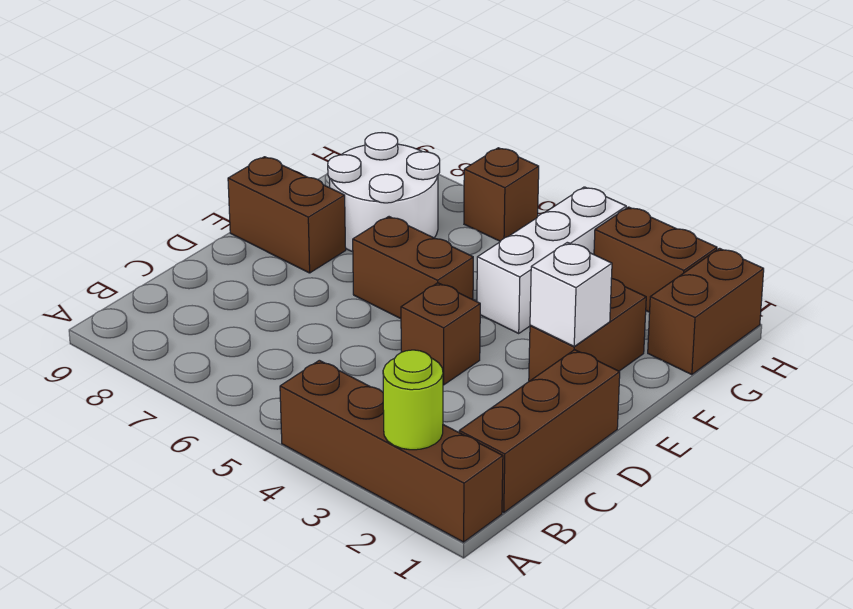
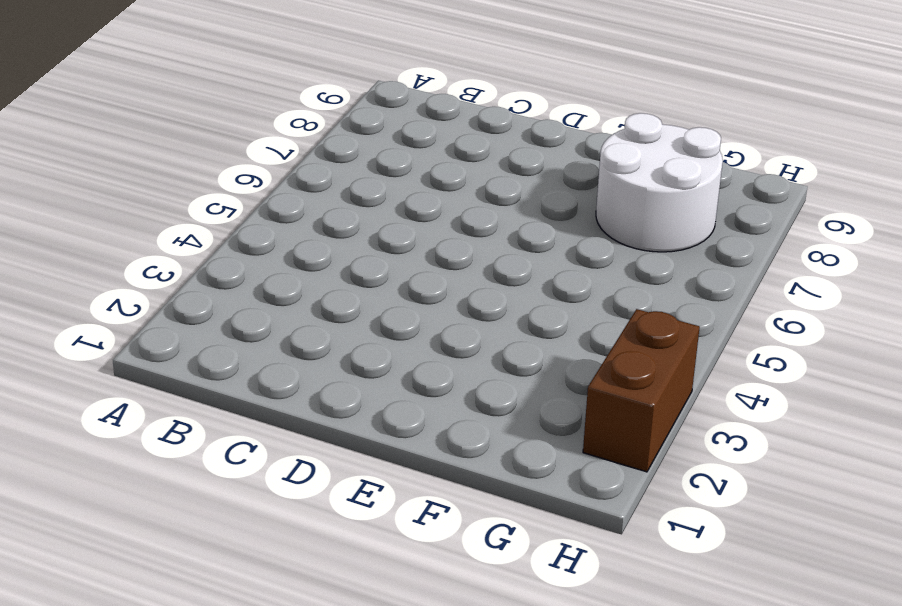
none -> brown 1x4 brick [280,360,503,542]
none -> brown 1x3 brick [459,350,620,513]
none -> brown 1x1 brick [401,283,480,385]

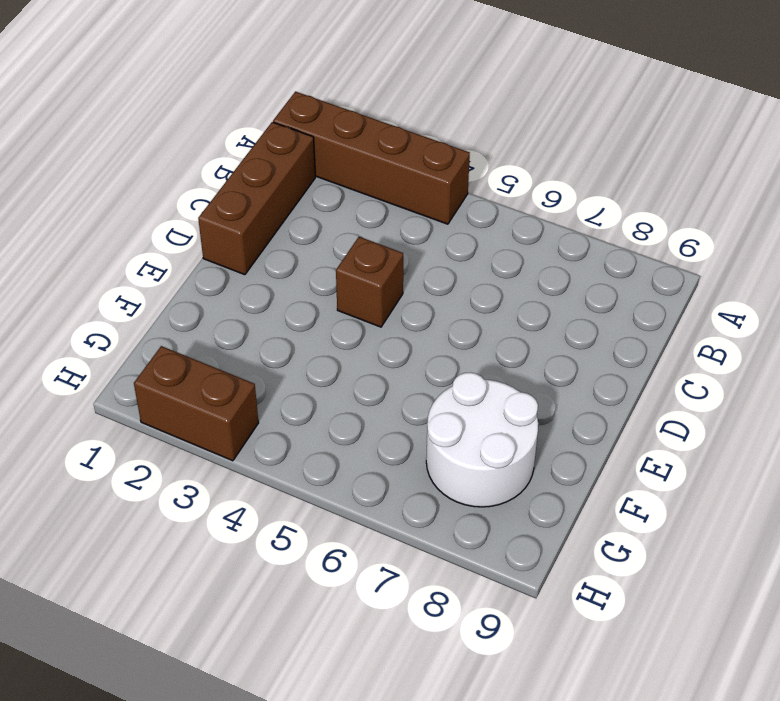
none -> brown 1x2 brick [529,279,646,381]
none -> brown 1x2 brick [353,217,473,319]
none -> brown 1x2 brick [228,157,346,273]

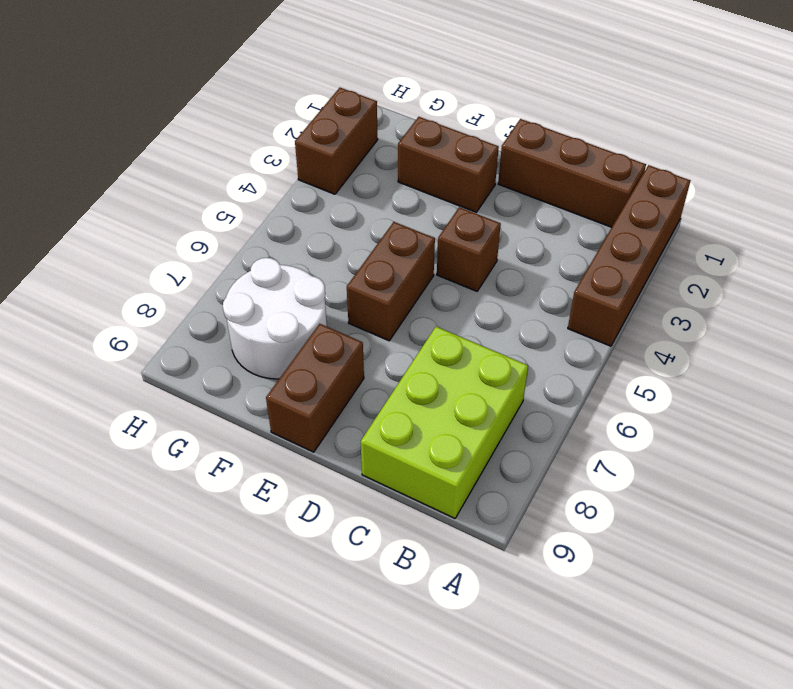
lime 2x3 brick [361,327,528,518] -> none
none -> white 1x3 brick [477,187,626,333]
none -> brown 1x2 brick [648,248,764,375]
none -> brown 1x1 brick [464,148,539,241]

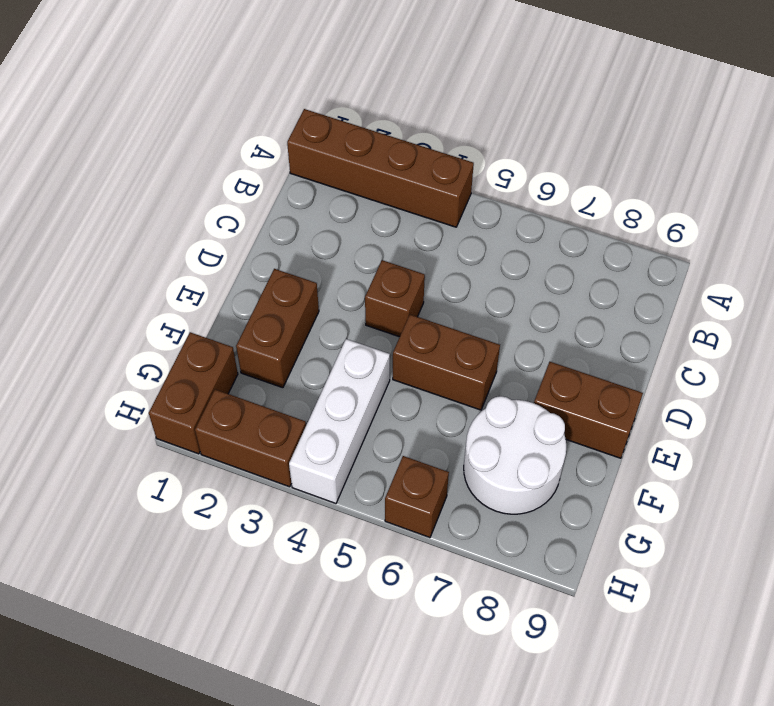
none -> brown 1x3 brick [459,350,620,513]
none -> lime 1x1 round brick [383,350,443,450]
none -> white 1x1 brick [530,242,612,346]

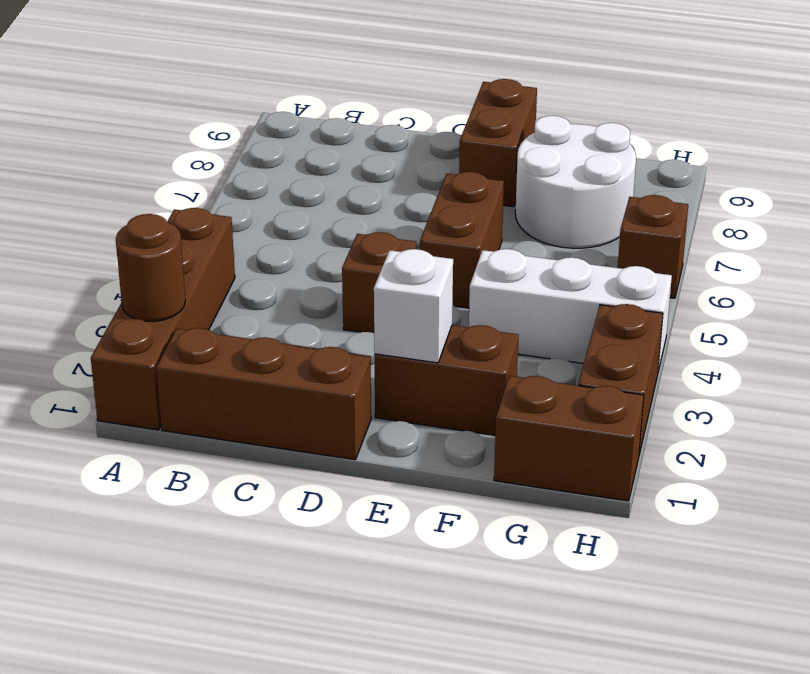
brown 1x1 round brick [116,214,186,322] -> lime 1x1 round brick [383,350,443,450]

